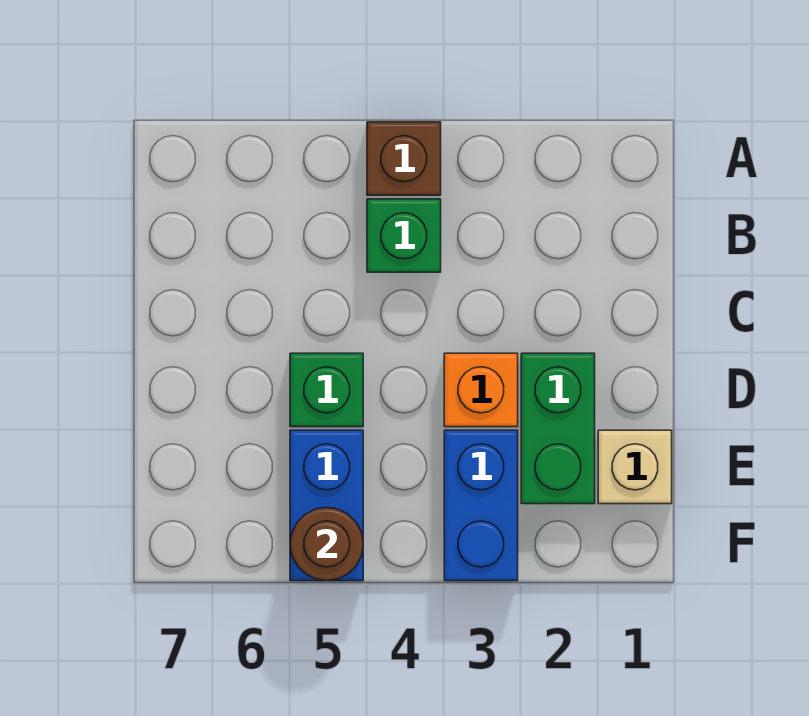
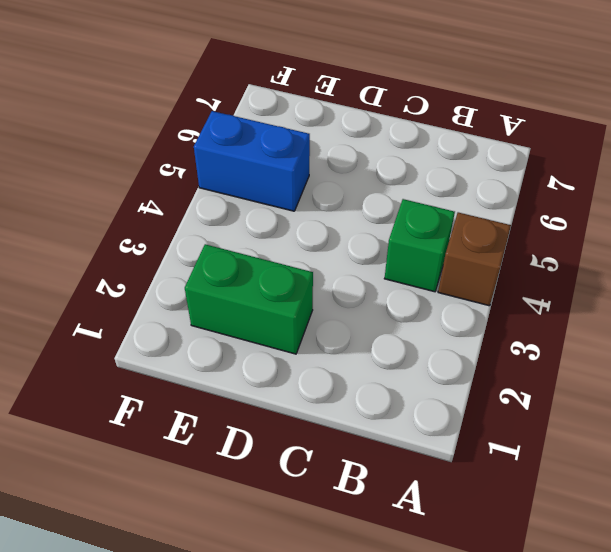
none -> orange 1x1 brick [444,353,518,427]
none -> green 1x1 brick [290,353,363,427]

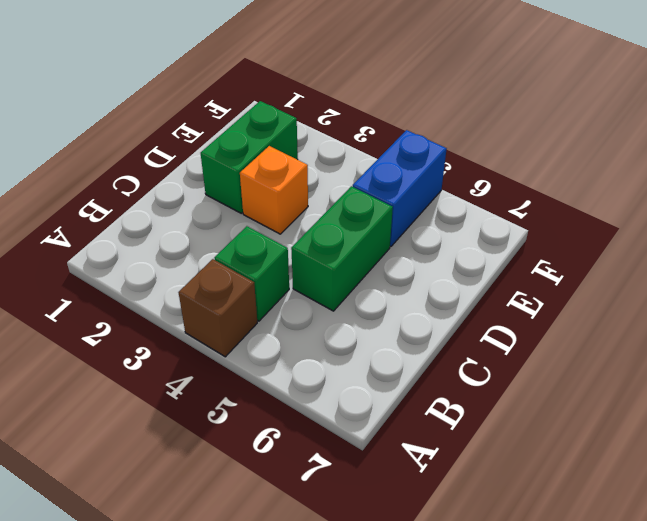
green 1x2 brick [291,186,393,311] -> green 1x1 brick [290,353,363,427]
none -> tan 1x1 brick [598,430,672,504]
none -> blue 1x2 brick [444,430,518,581]

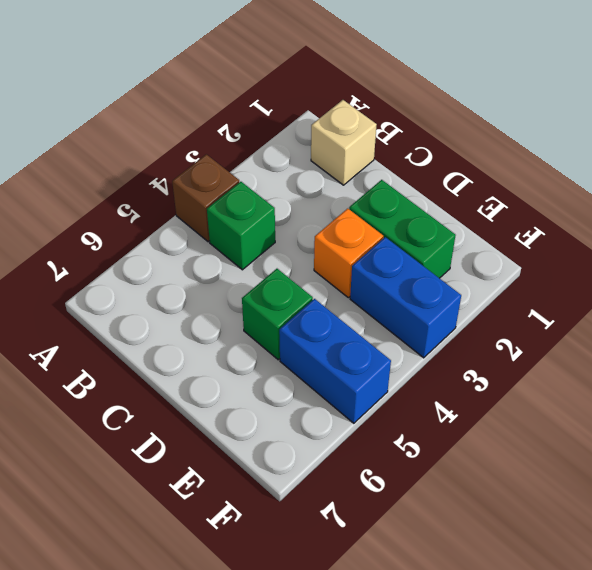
tan 1x1 brick [311,100,377,185] -> tan 1x1 brick moved to [598,430,672,504]
none -> brown 1x1 round brick [290,507,363,581]

